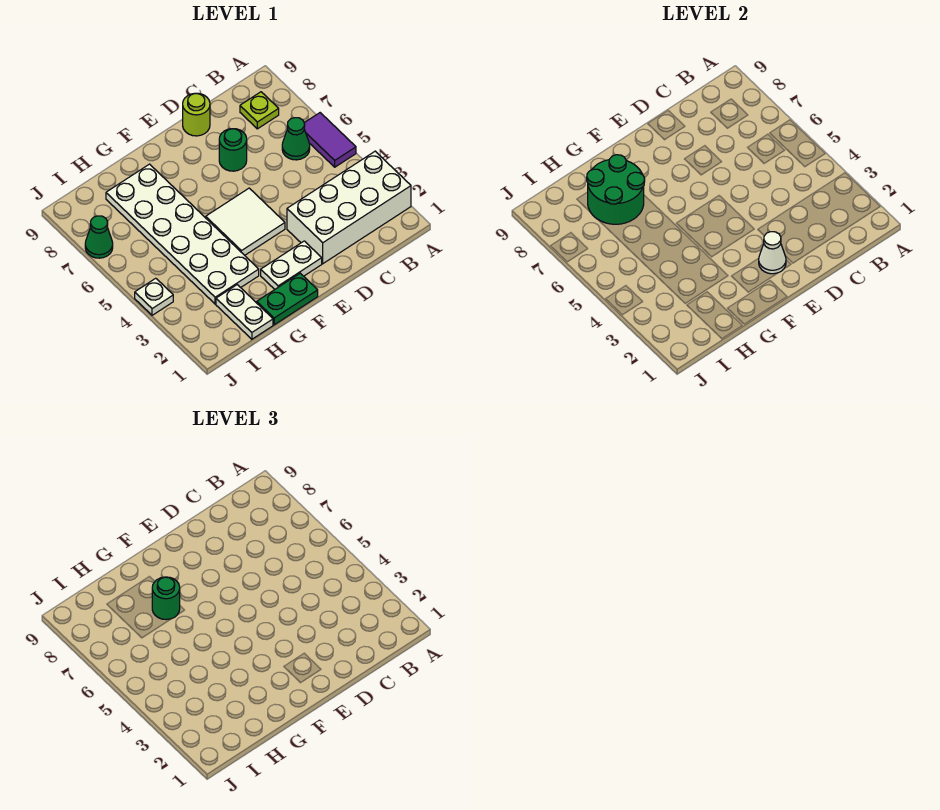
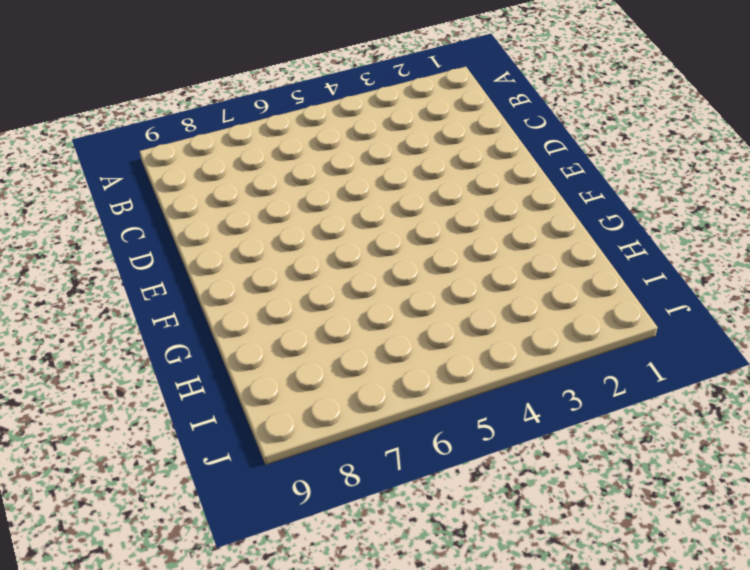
none -> white 2x4 brick [287,151,411,264]
none -> purple 1x2 tile [304,113,356,167]
none -> green 1x1 cone [282,118,310,160]

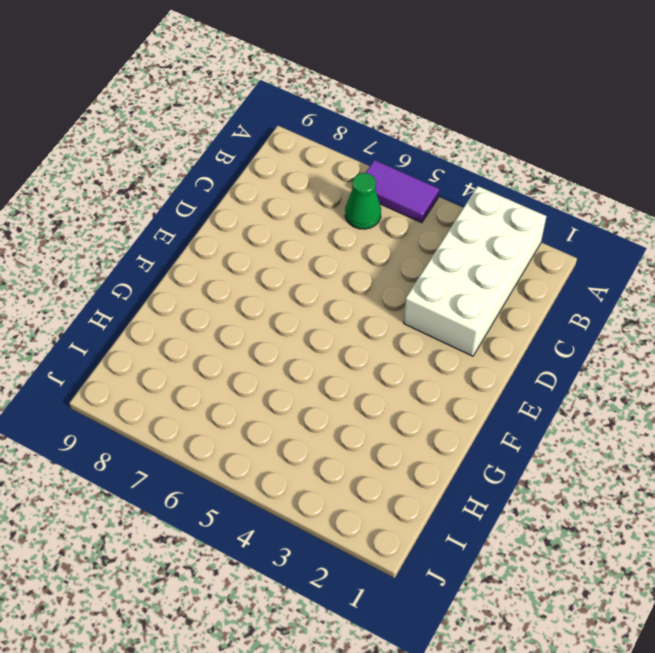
none -> lime 1x1 plate [240,92,279,129]
none -> green 1x1 round brick [219,129,247,171]
none -> lime 1x1 round brick [183,93,210,136]

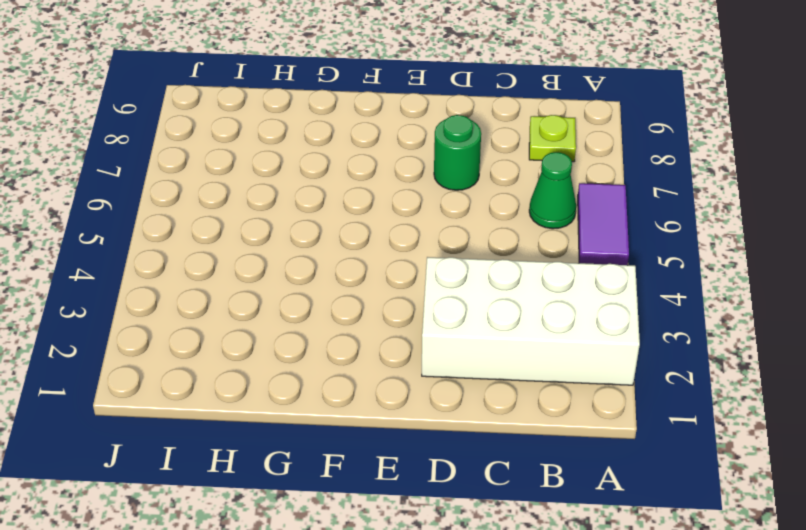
none -> lime 1x1 round brick [183,93,210,136]
none -> white 1x2 plate [261,241,322,289]
none -> white 2x2 tile [206,188,285,255]

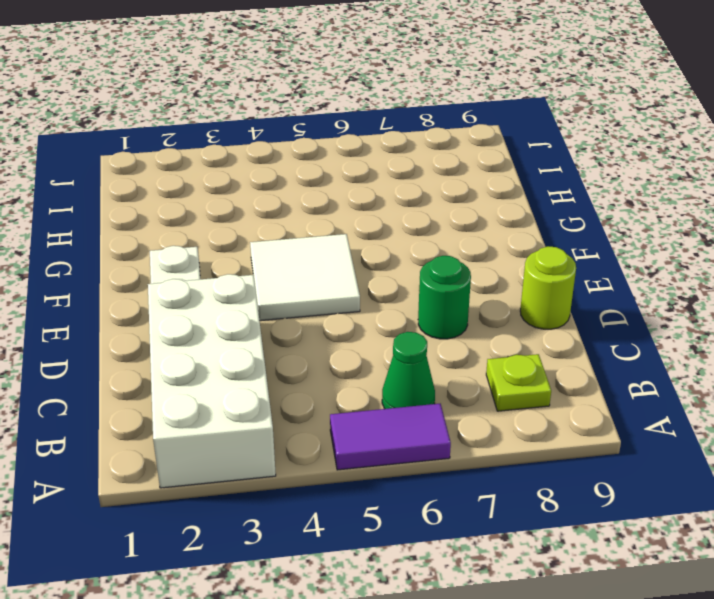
none -> green 1x2 plate [257,273,318,325]
none -> white 2x6 plate [106,164,259,304]
none -> white 1x2 plate [216,285,273,339]

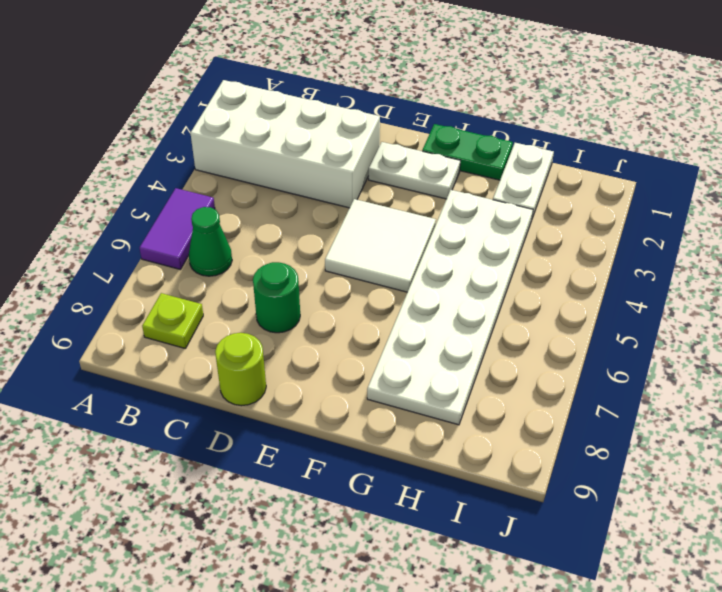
none -> white 1x1 plate [135,278,173,315]
none -> green 1x1 cone [85,216,113,258]
none -> white 1x1 cone [759,232,786,274]

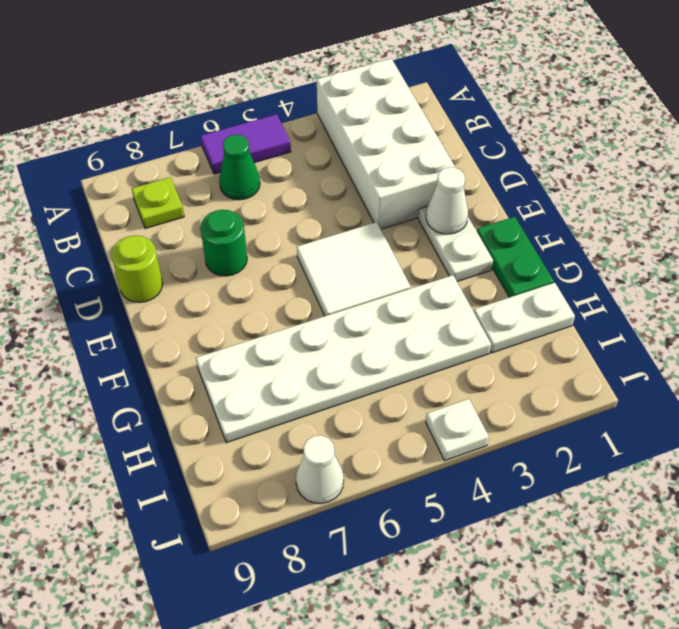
white 1x1 cone [296,435,344,504] -> green 1x1 cone [85,216,113,258]
none -> green 2x2 round brick [587,155,645,224]
none -> green 1x1 round brick [152,577,180,620]

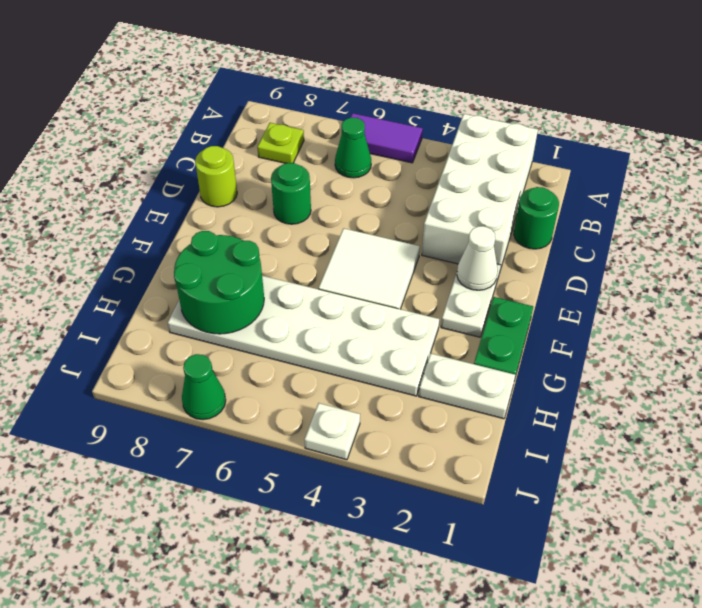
green 1x1 round brick [514,187,559,249] -> green 1x1 round brick moved to [152,577,180,620]

